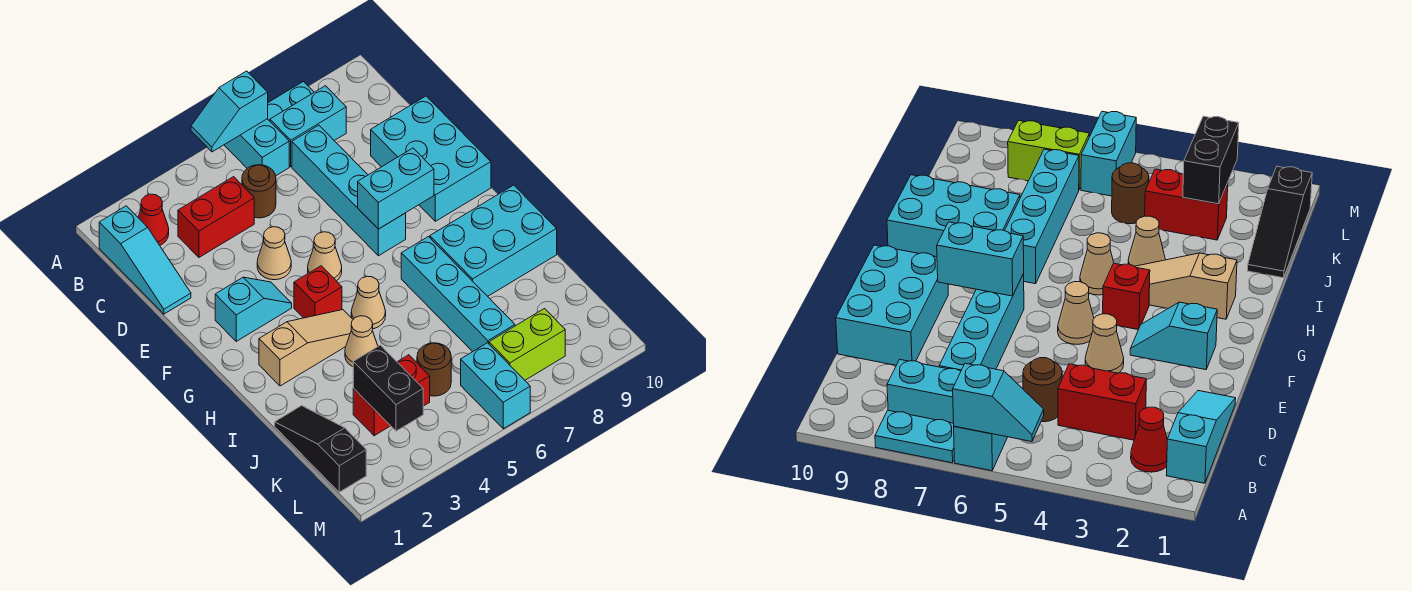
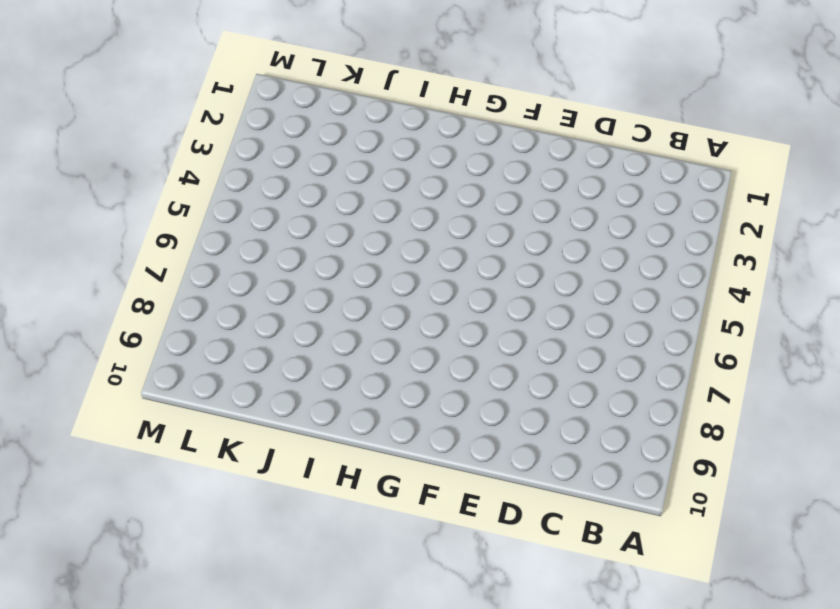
none -> cyan 1x2 brick [224,119,289,176]
none -> cyan 1x2 plate [268,82,314,121]
none -> cyan 1x3 slope [99,206,191,314]

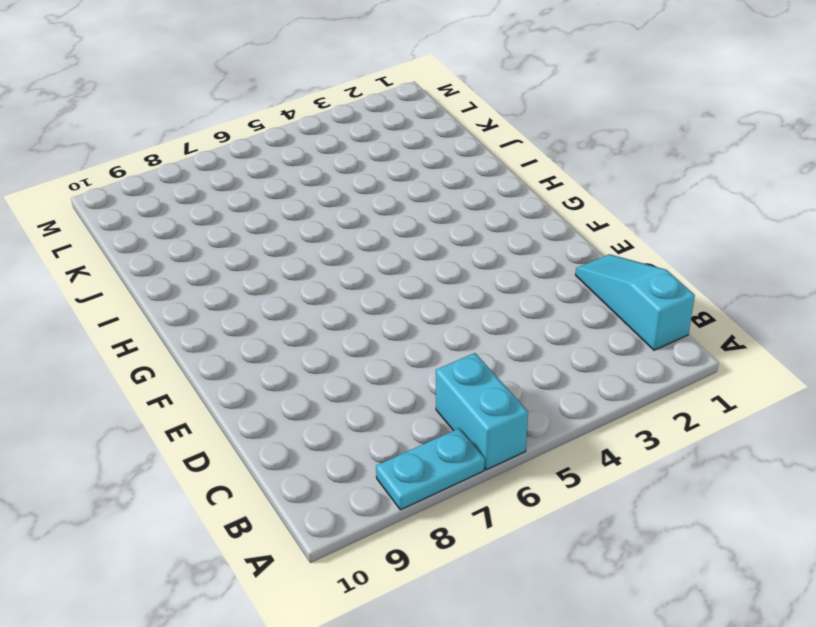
none -> red 1x1 cone [138,194,169,245]
none -> cyan 1x2 brick [270,86,346,167]
none -> red 1x2 brick [178,177,254,257]

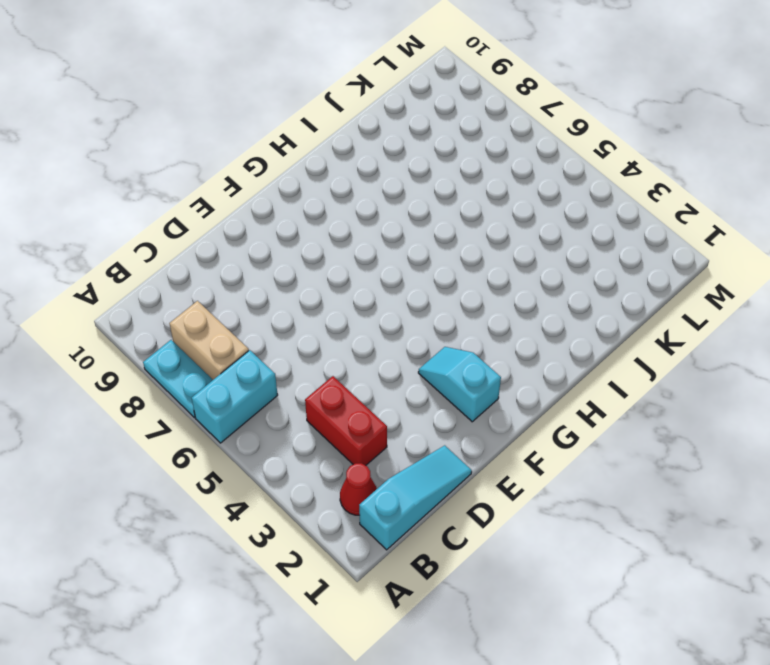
tan 1x2 brick [169,301,249,380] -> cyan 1x2 brick [270,86,346,167]
none -> brown 1x1 round brick [242,165,276,218]
none -> cyan 1x4 brick [292,125,406,256]
none -> cyan 2x3 brick [371,96,491,221]

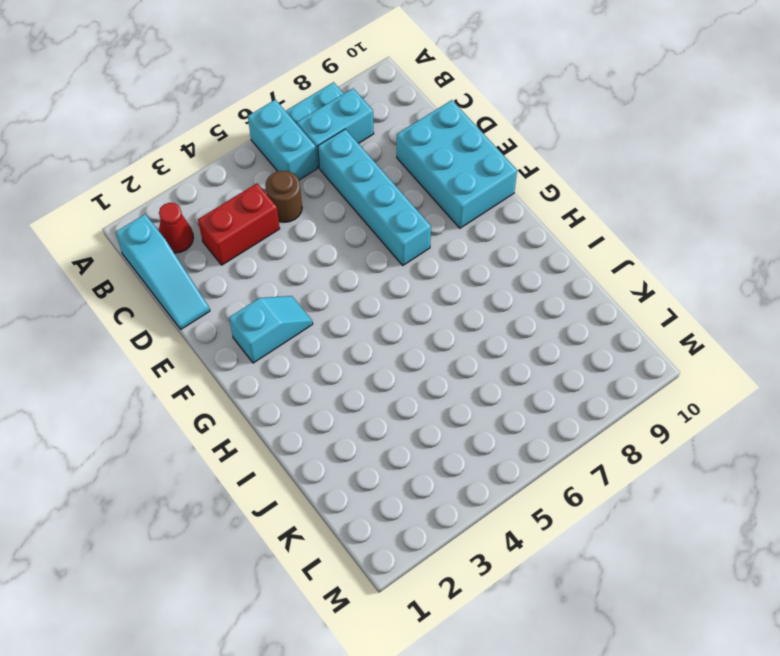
none -> tan 1x1 cone [257,227,291,280]
none -> tan 1x1 cone [308,232,342,281]
none -> red 1x1 brick [294,266,342,318]

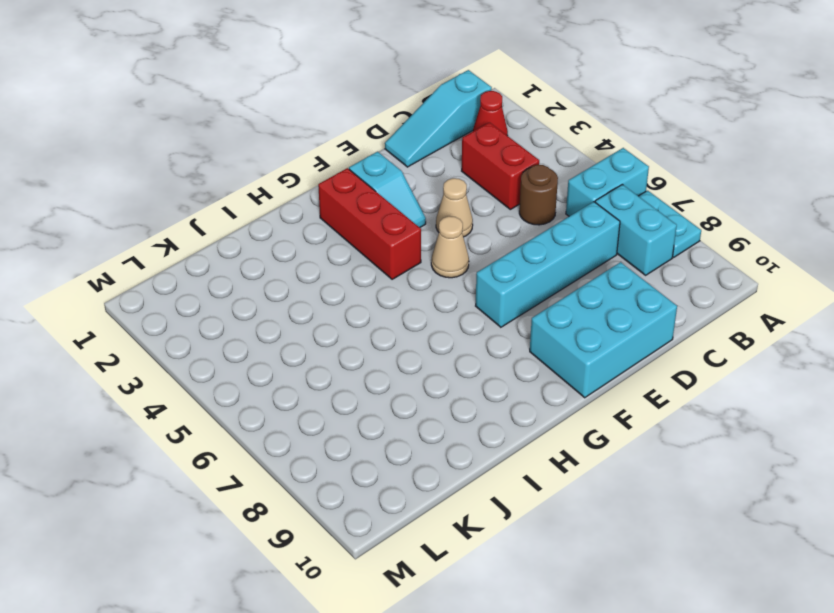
red 1x3 brick [318,168,421,279] -> red 1x1 brick [294,266,342,318]
none -> tan 1x3 slope [259,310,353,386]
none -> tan 1x1 cone [351,276,386,329]
none -> cyan 1x4 brick [401,237,515,352]

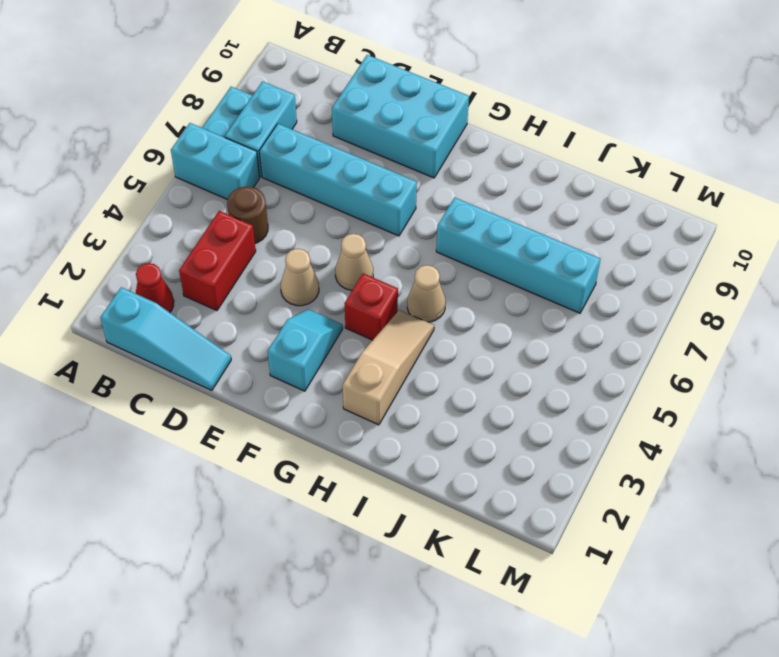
none -> cyan 2x3 brick [430,185,557,296]
none -> tan 1x1 cone [345,316,378,367]
none -> black 1x3 slope [275,406,366,492]

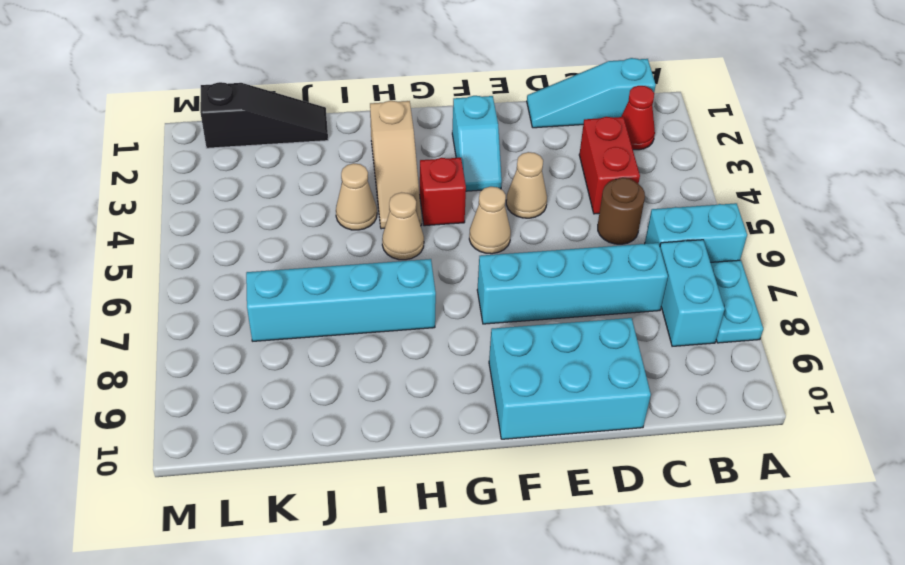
none -> cyan 2x3 brick [430,185,557,296]
none -> red 1x2 brick [353,355,430,436]
none -> brown 1x1 round brick [417,343,451,396]

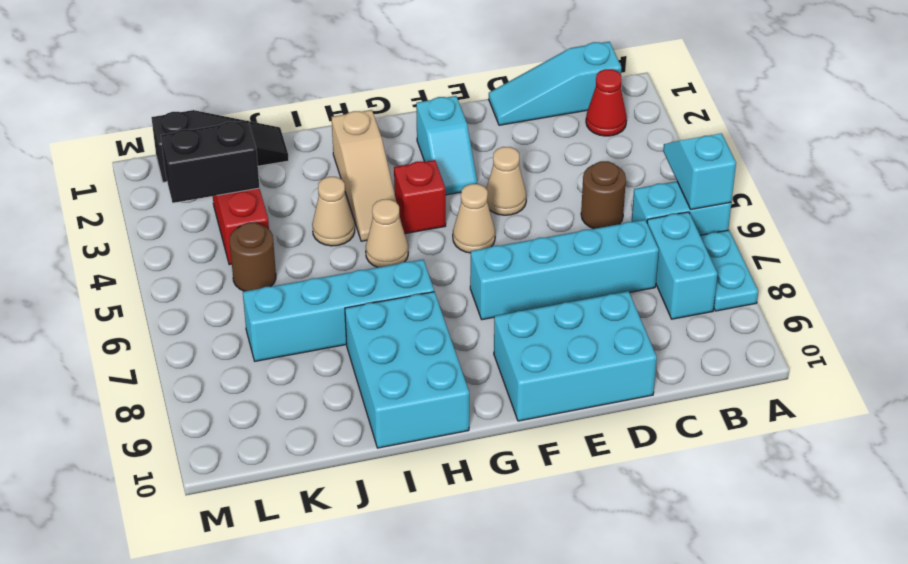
none -> red 1x2 brick [178,177,254,257]
none -> cyan 1x2 brick [461,343,530,429]
none -> lime 1x2 brick [489,309,565,380]

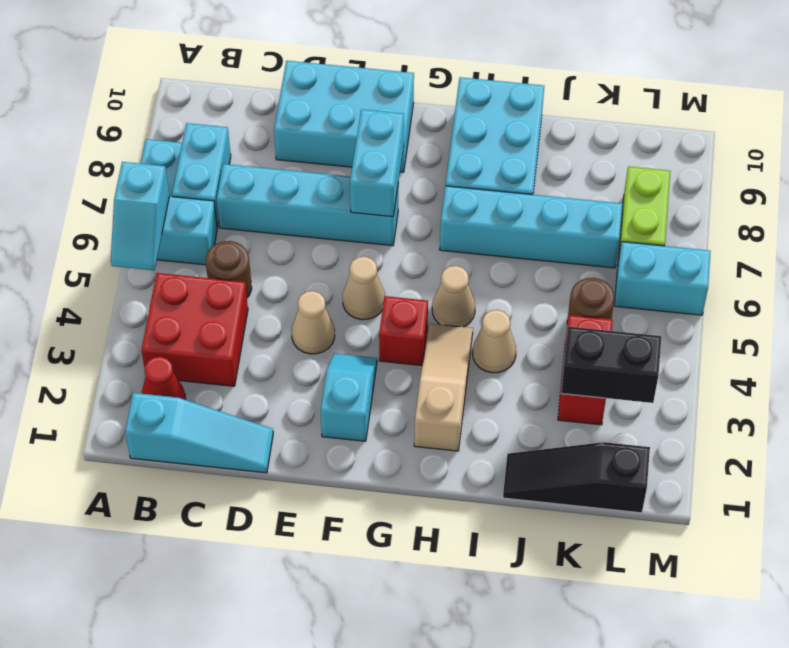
red 2x2 brick [141,273,248,386] -> red 1x2 brick [178,177,254,257]

